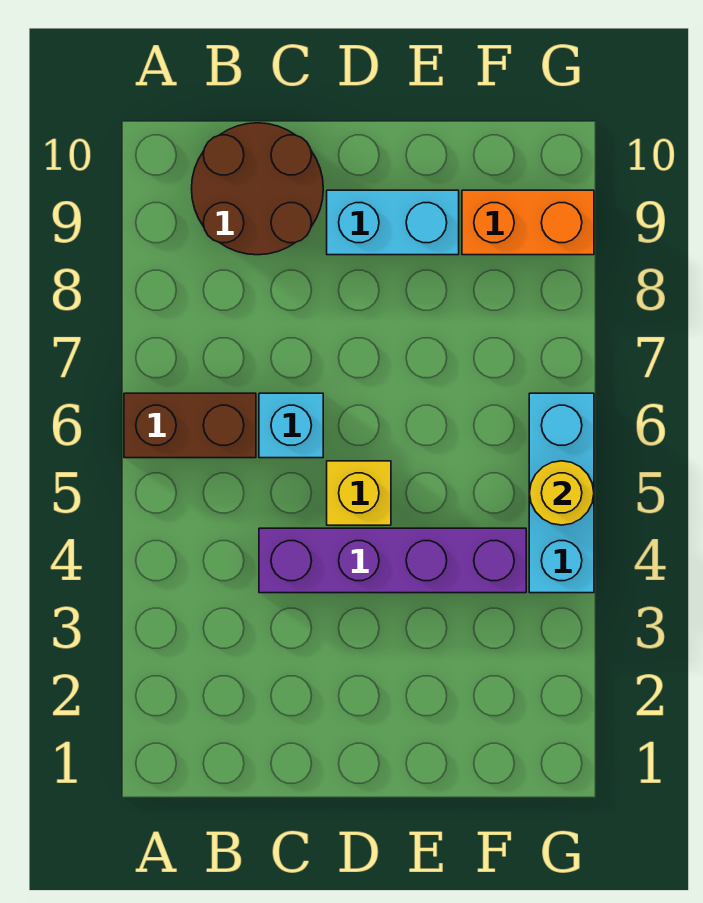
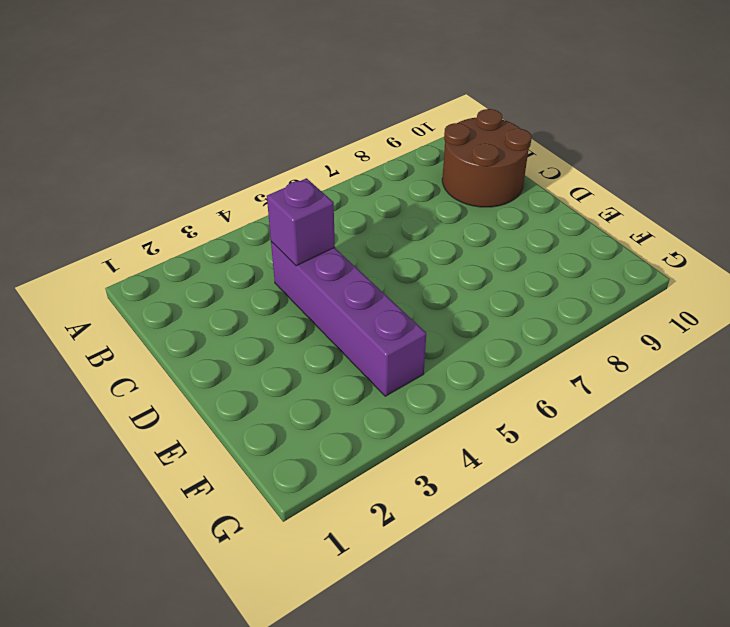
purple 1x1 brick [267,178,335,266] -> none
none -> brown 1x2 brick [124,393,256,458]
none -> cyan 1x1 brick [259,393,323,458]

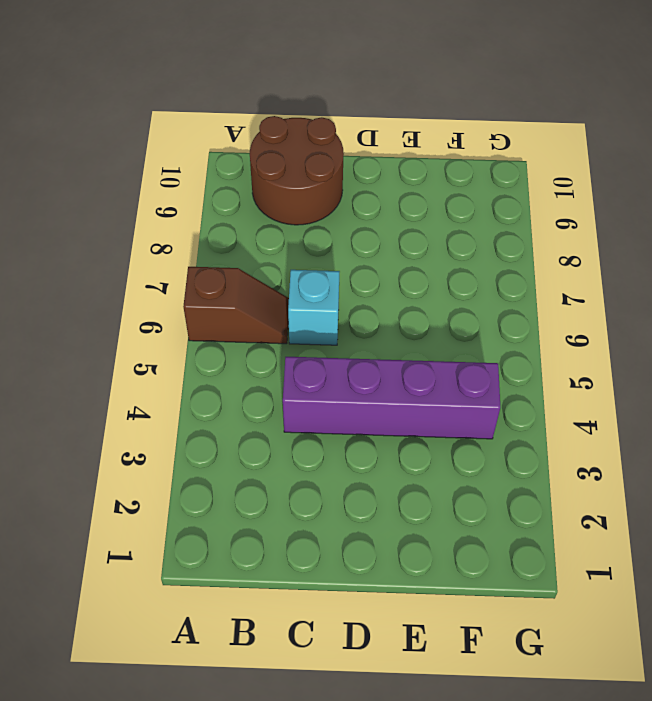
brown 1x2 slope [183,267,289,344] -> brown 1x2 brick [124,393,256,458]
none -> yellow 1x1 brick [327,461,391,525]
none -> cyan 1x2 brick [327,190,459,255]

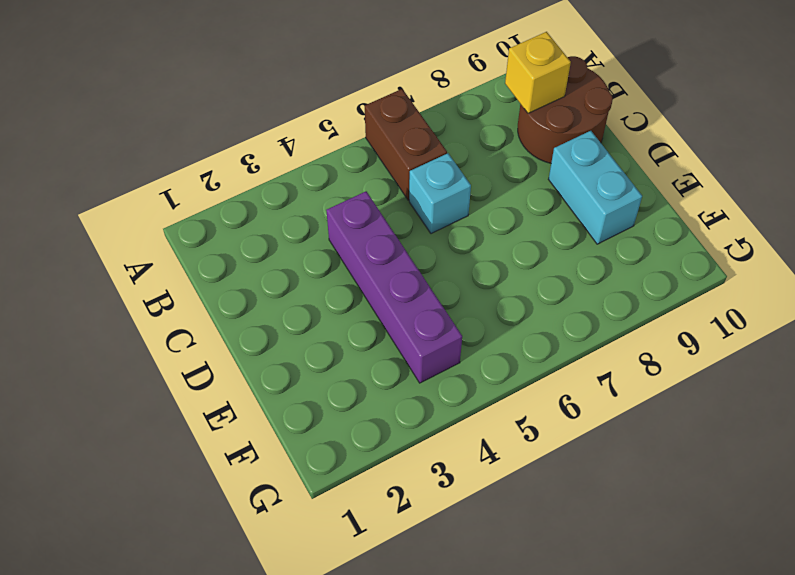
yellow 1x1 brick [505,32,571,113] -> yellow 1x1 brick moved to [327,461,391,525]
none -> orange 1x2 brick [462,190,594,255]
none -> cyan 1x3 brick [529,393,594,593]

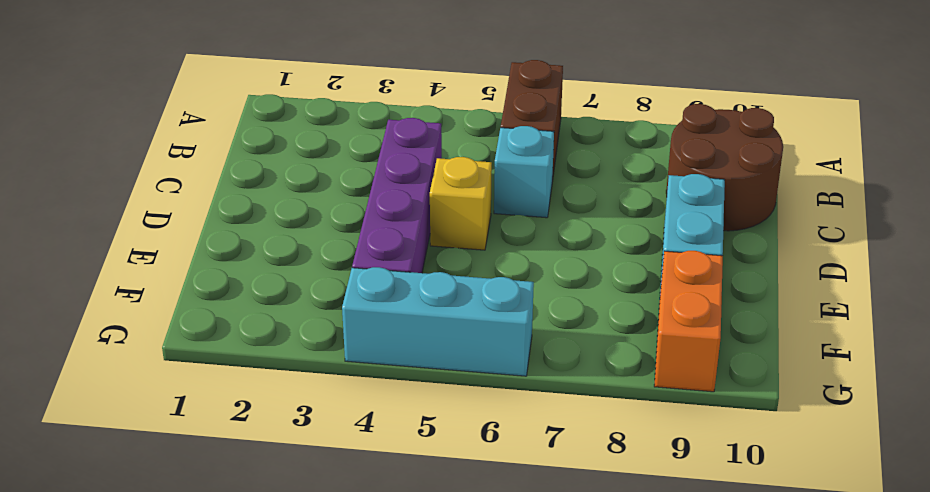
none -> yellow 1x1 round brick [530,461,594,525]

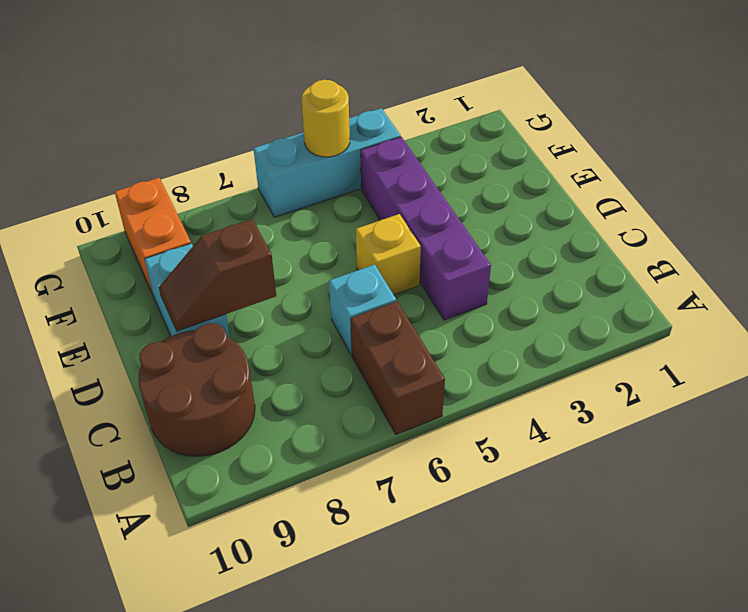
brown 1x2 slope [159,219,276,331] -> none

